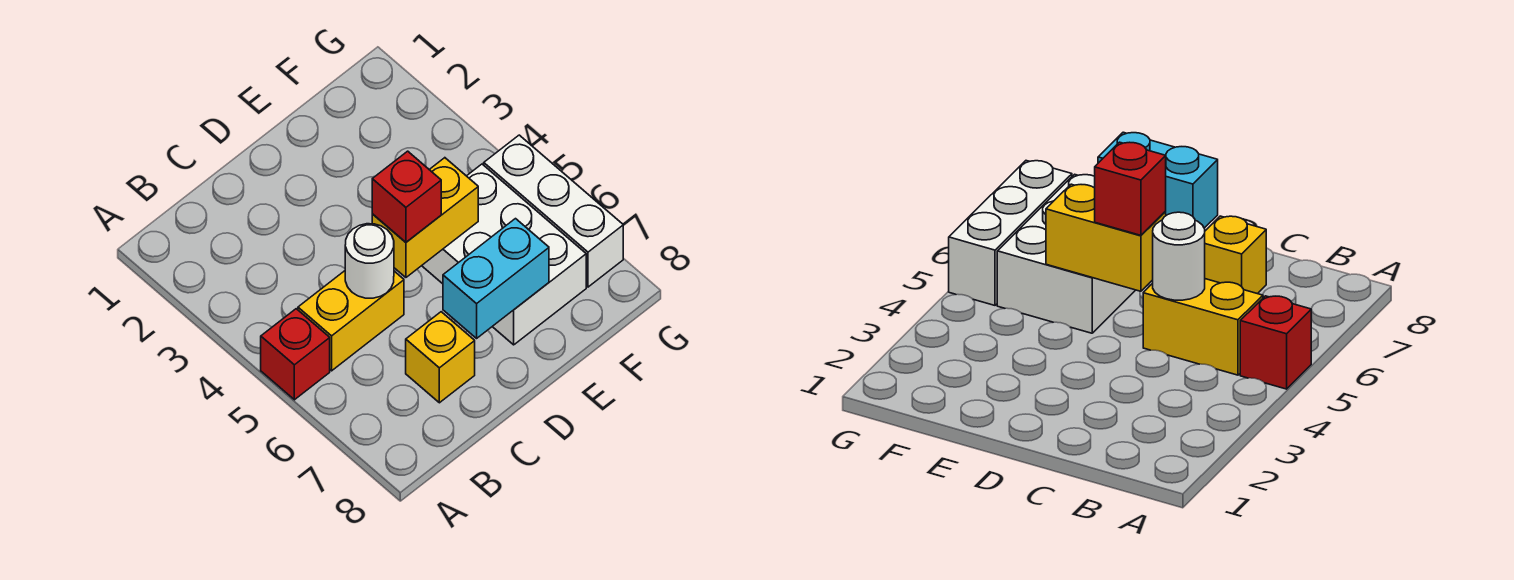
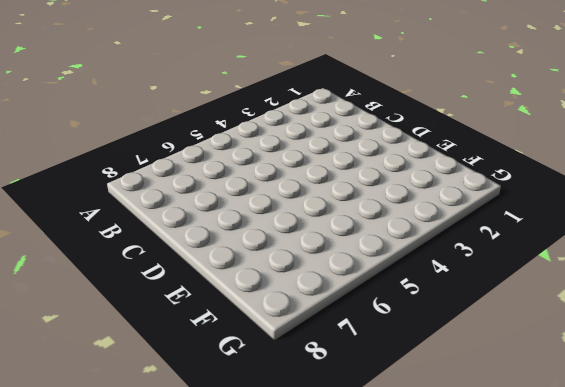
none -> red 1x1 brick [261,309,330,400]
none -> yellow 1x2 brick [298,271,404,371]

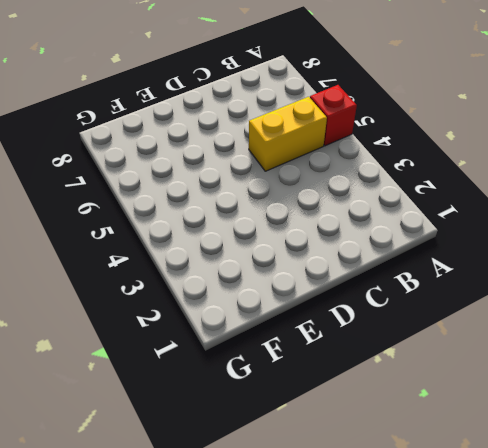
none -> yellow 1x1 brick [406,312,475,403]
none -> white 2x3 brick [422,164,586,345]

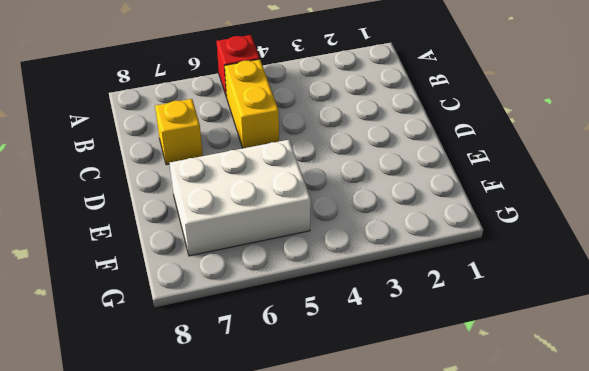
none -> white 1x3 brick [484,135,623,287]
none -> white 1x1 round brick [345,224,394,298]

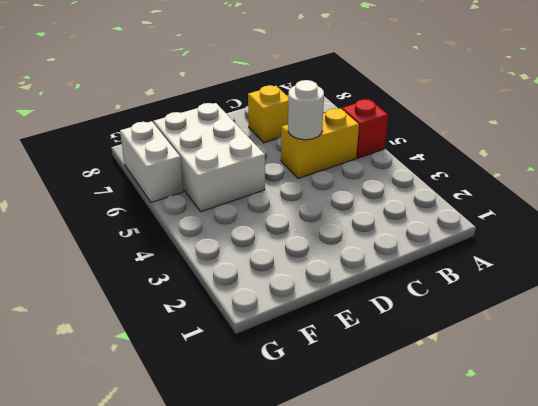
white 1x2 brick [120,121,183,203] -> white 1x3 brick [484,135,623,287]
none -> yellow 1x2 brick [372,158,478,277]
none -> cyan 1x2 brick [443,219,549,338]

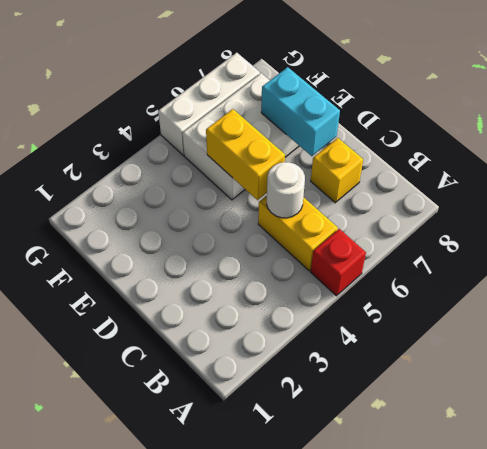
none -> red 1x1 brick [372,151,441,242]

